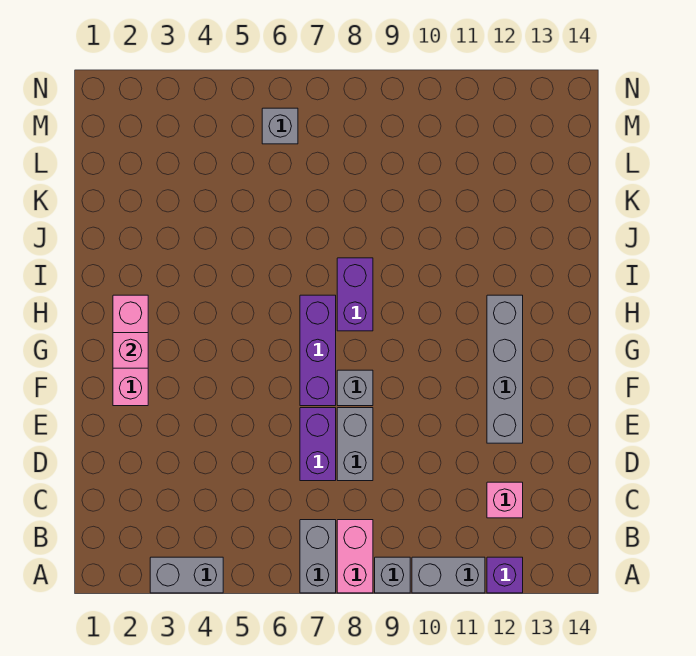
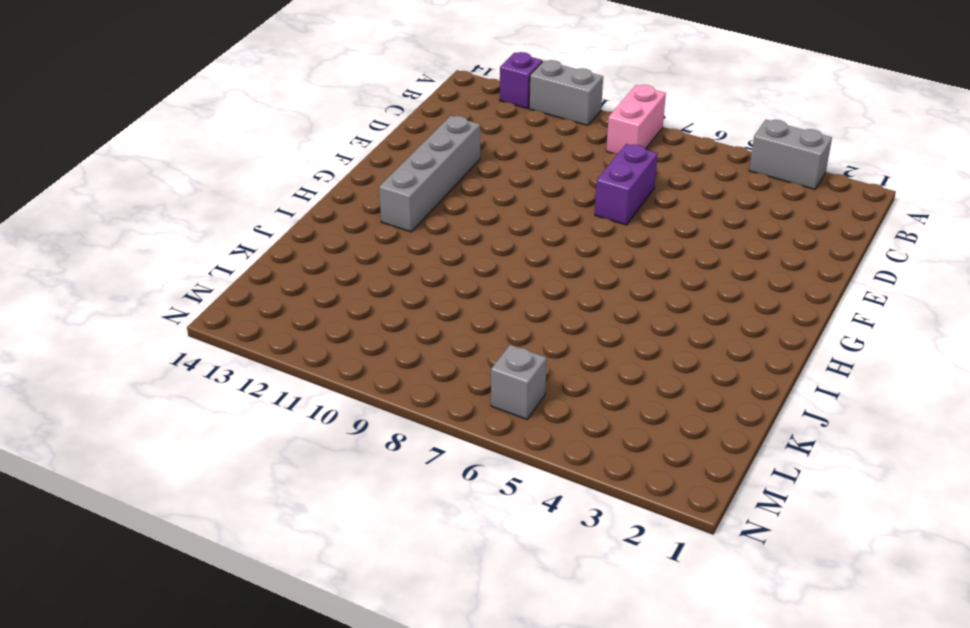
none -> grey 1x2 brick [300,520,336,593]
none -> grey 1x1 brick [375,557,410,593]
none -> pink 1x1 brick [487,482,523,518]

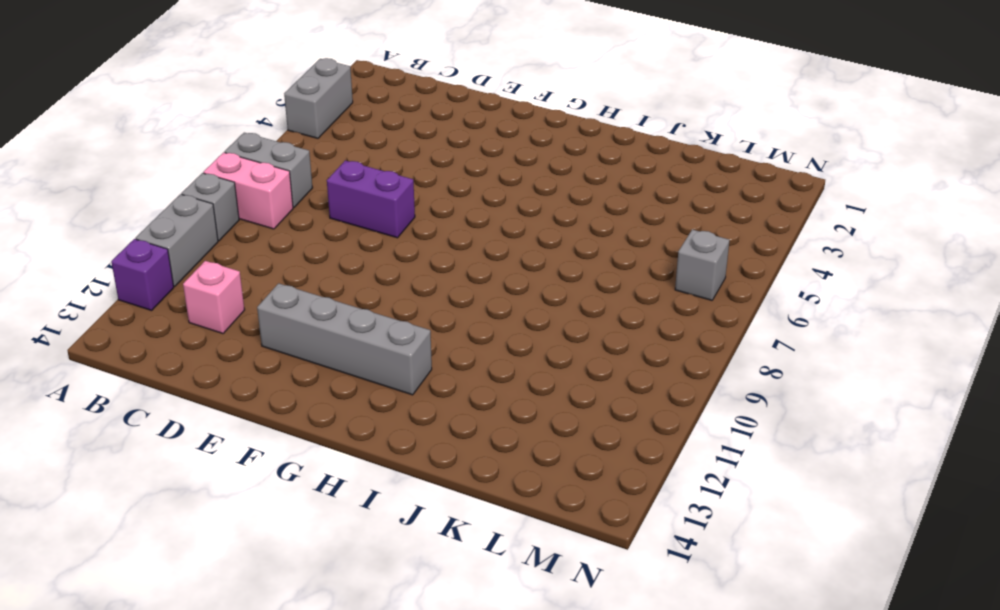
none -> grey 1x2 brick [337,408,373,481]
none -> pink 1x3 brick [113,295,148,406]
none -> purple 1x3 brick [300,295,336,406]

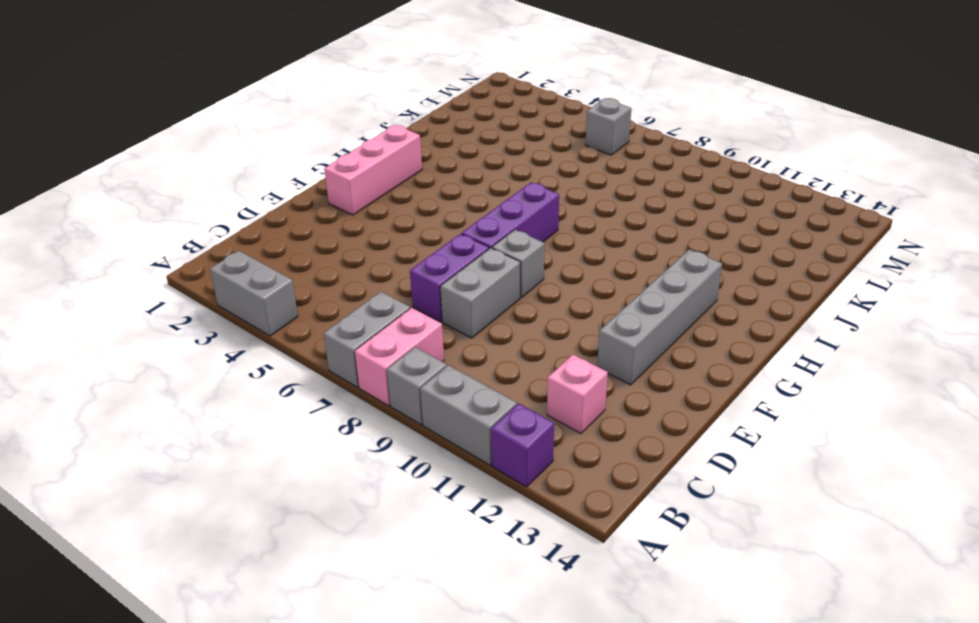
none -> purple 1x2 brick [337,258,373,331]
none -> pink 1x1 brick [113,333,148,368]

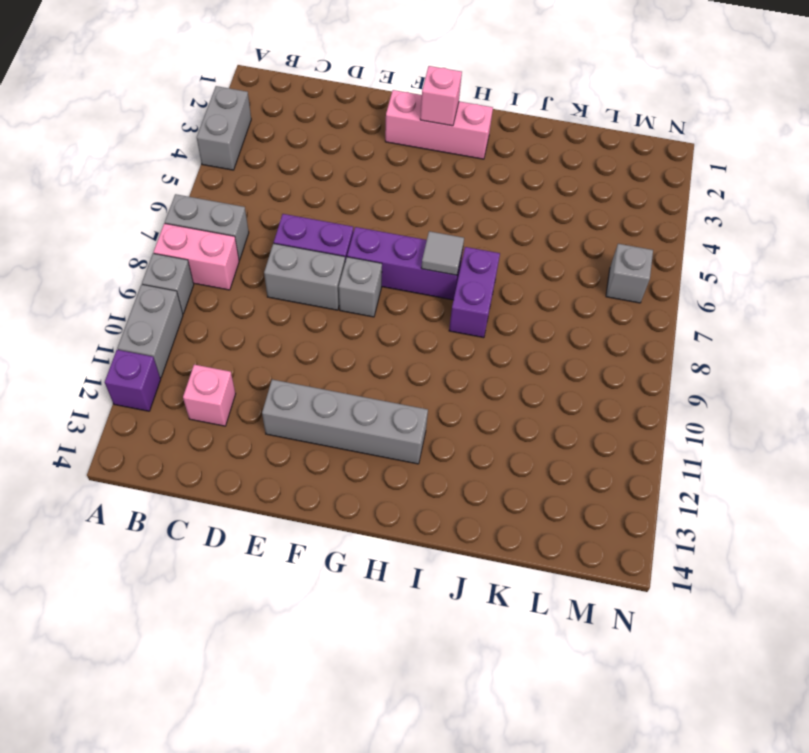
grey 1x1 tile [421,231,464,275] -> none
purple 1x2 brick [449,247,500,338] -> purple 1x2 brick turned to [337,258,373,331]

